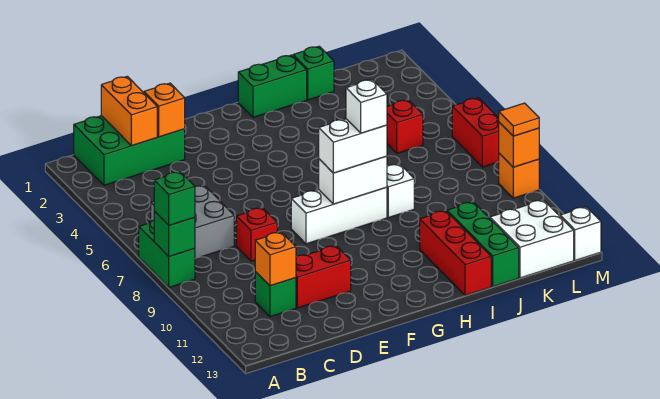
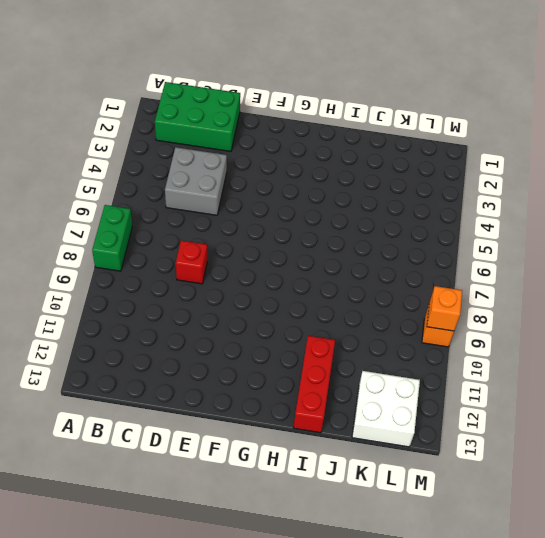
grey 2x2 brick [165,147,227,215] -> grey 2x2 brick moved to [151,185,234,259]
none -> green 1x1 brick [255,272,296,317]
none -> red 1x2 brick [296,246,351,308]
none -> white 1x3 brick [291,187,387,244]

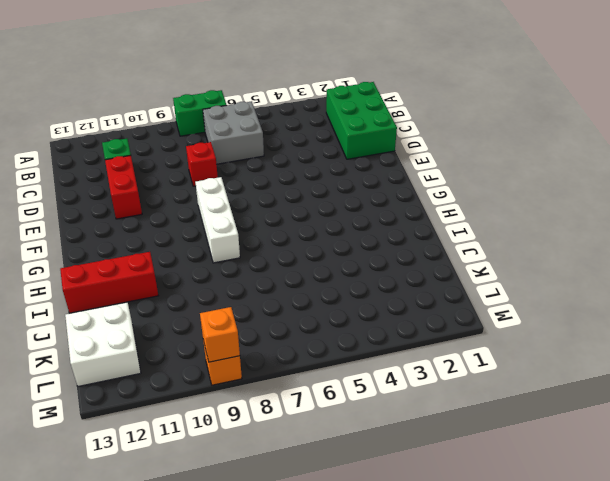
none -> green 1x2 brick [238,55,307,117]
none -> white 1x1 brick [387,164,414,218]
none -> green 1x1 brick [293,46,334,100]

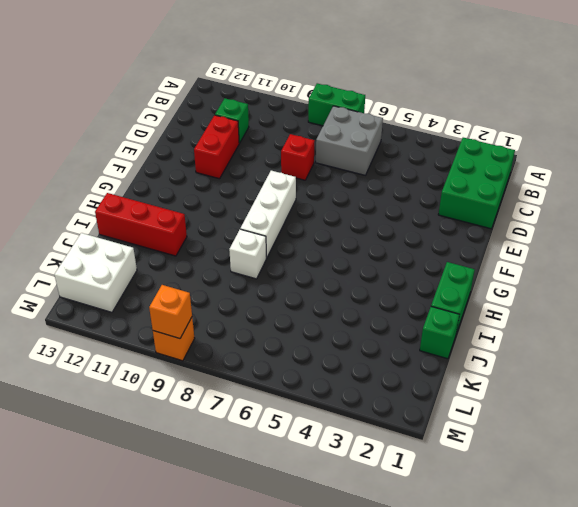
none -> green 1x3 brick [447,202,519,287]
none -> red 1x1 brick [387,100,423,153]
none -> red 1x2 brick [452,98,499,167]

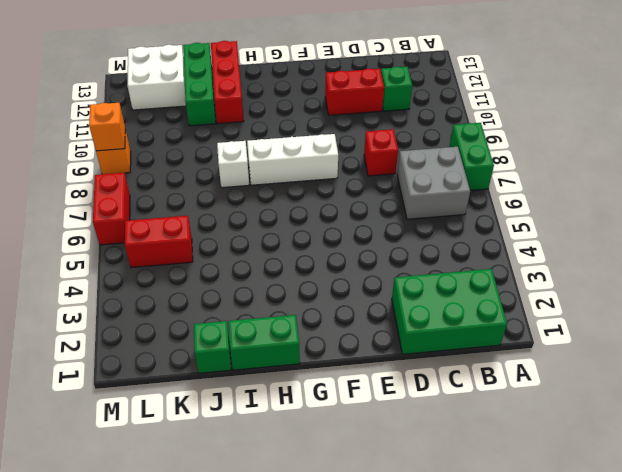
red 1x2 brick [125,216,193,268] -> red 1x1 brick [387,100,423,153]
none -> white 1x1 brick [560,207,601,260]
none -> green 1x1 brick [154,211,195,256]
none -> orange 1x2 brick [101,76,157,146]

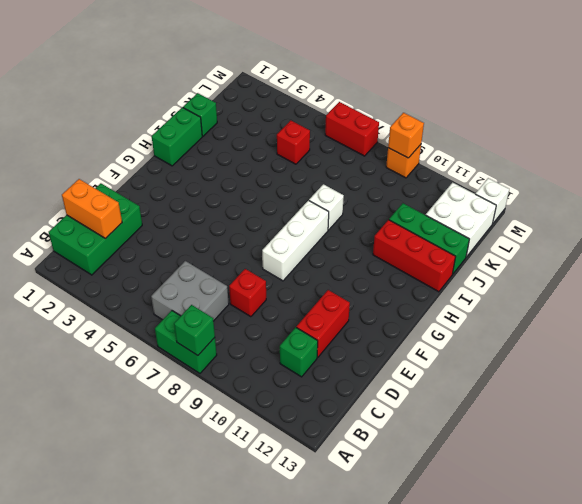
none -> orange 1x1 brick [255,232,296,286]
none -> orange 1x1 brick [144,83,185,137]
none -> white 1x2 brick [319,156,387,204]

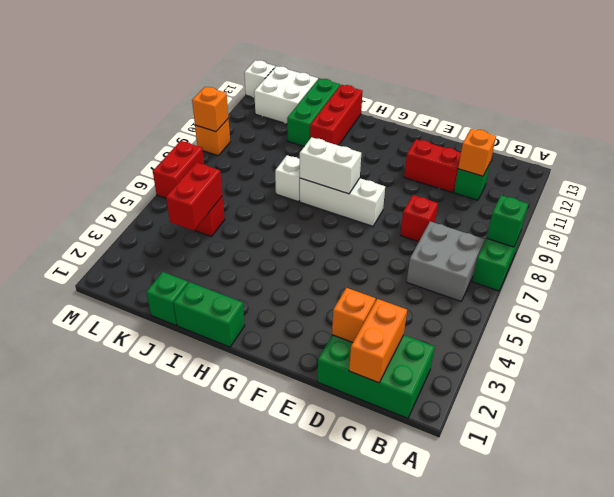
red 1x2 brick [166,162,222,231] -> none
none -> green 1x1 brick [154,172,195,225]
none -> white 1x2 brick [319,119,387,173]
none -> orange 1x1 tile [499,103,539,136]

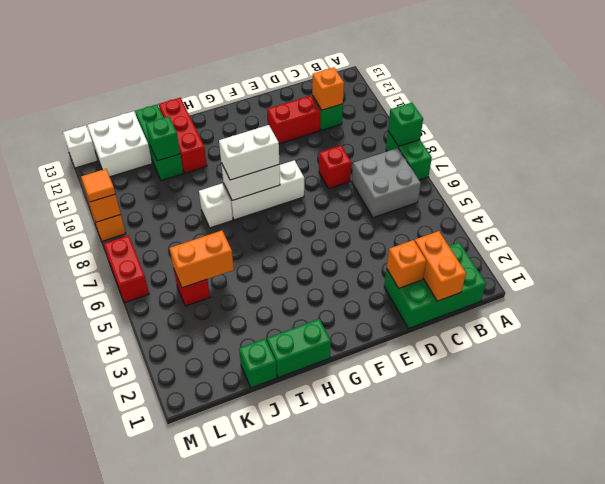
orange 1x2 brick [170,231,234,288] -> none
green 1x1 brick [146,117,180,161] -> green 1x1 brick moved to [154,172,195,225]
none -> white 1x1 brick [346,80,387,133]

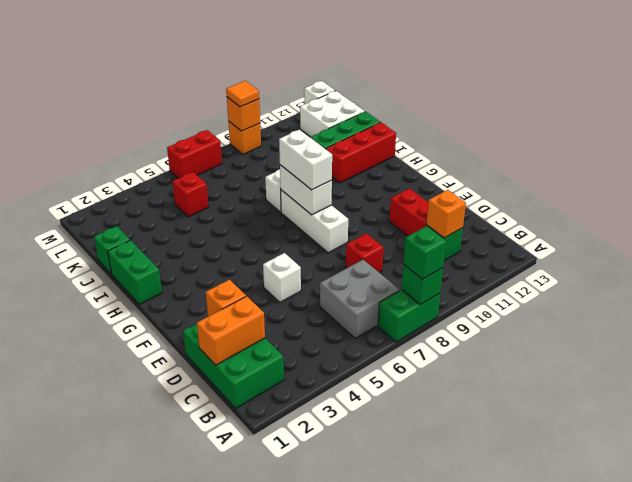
white 1x1 brick [263,253,301,302] -> white 1x1 brick moved to [346,80,387,133]

